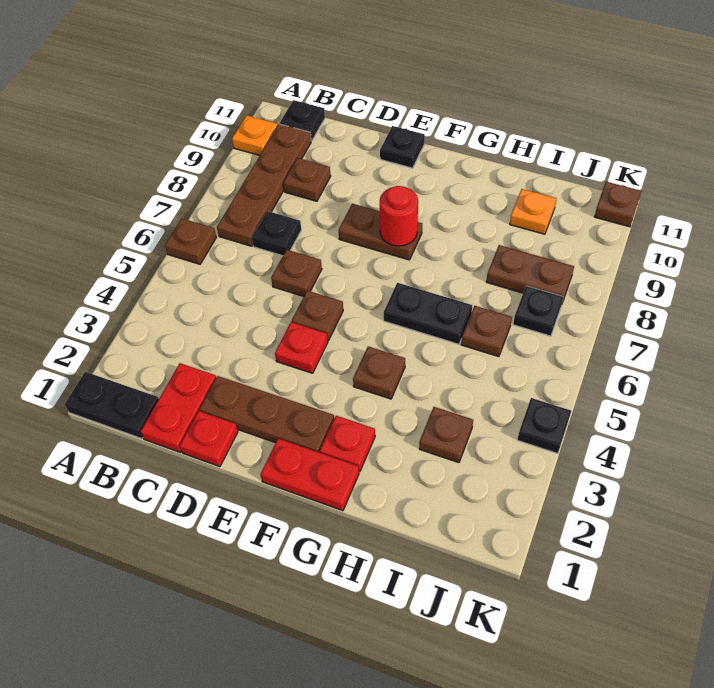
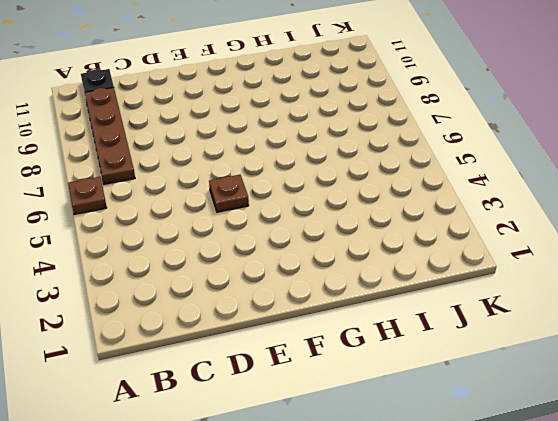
none -> black 1x2 plate [64,372,159,439]
none -> orange 1x1 plate [232,115,278,155]
none -> red 1x2 plate [141,363,216,452]

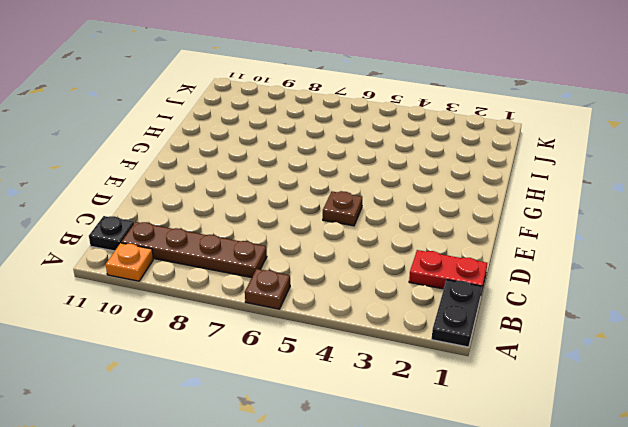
none -> black 1x1 plate [252,211,301,256]
none -> brown 1x1 plate [283,158,331,201]
none -> red 1x1 plate [180,411,238,467]

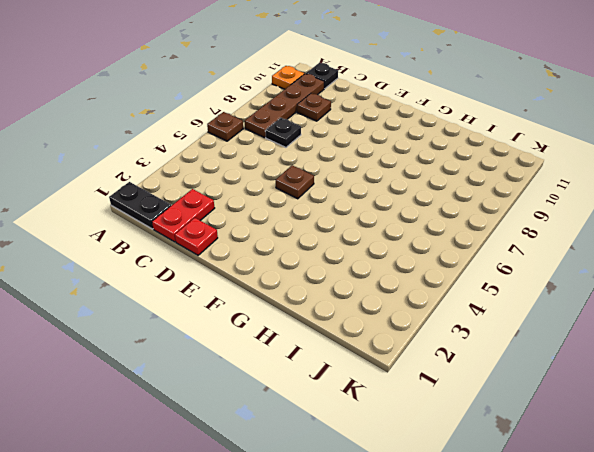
none -> brown 1x3 plate [200,376,334,453]
none -> brown 1x1 plate [271,250,322,296]
none -> red 1x1 plate [275,322,328,373]

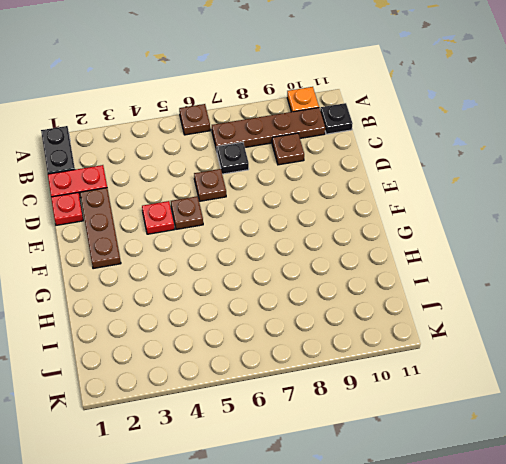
none -> brown 1x2 plate [338,204,422,260]
none -> black 1x1 plate [380,126,425,168]
none -> red 1x2 plate [260,438,359,511]

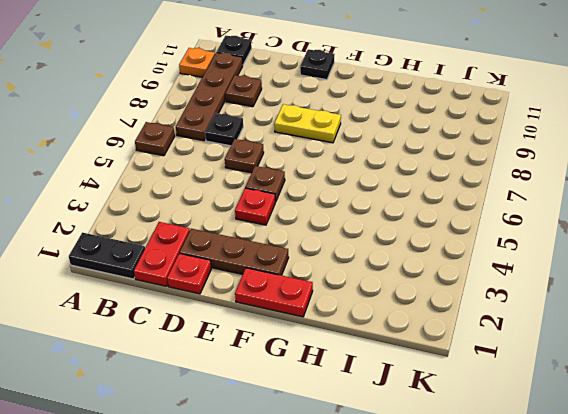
yellow 1x2 plate [274,104,341,143] -> brown 1x2 plate [338,204,422,260]
none -> red 1x1 plate [320,416,375,472]
none -> brown 1x1 plate [353,346,405,399]
none -> black 1x2 plate [384,283,472,344]

